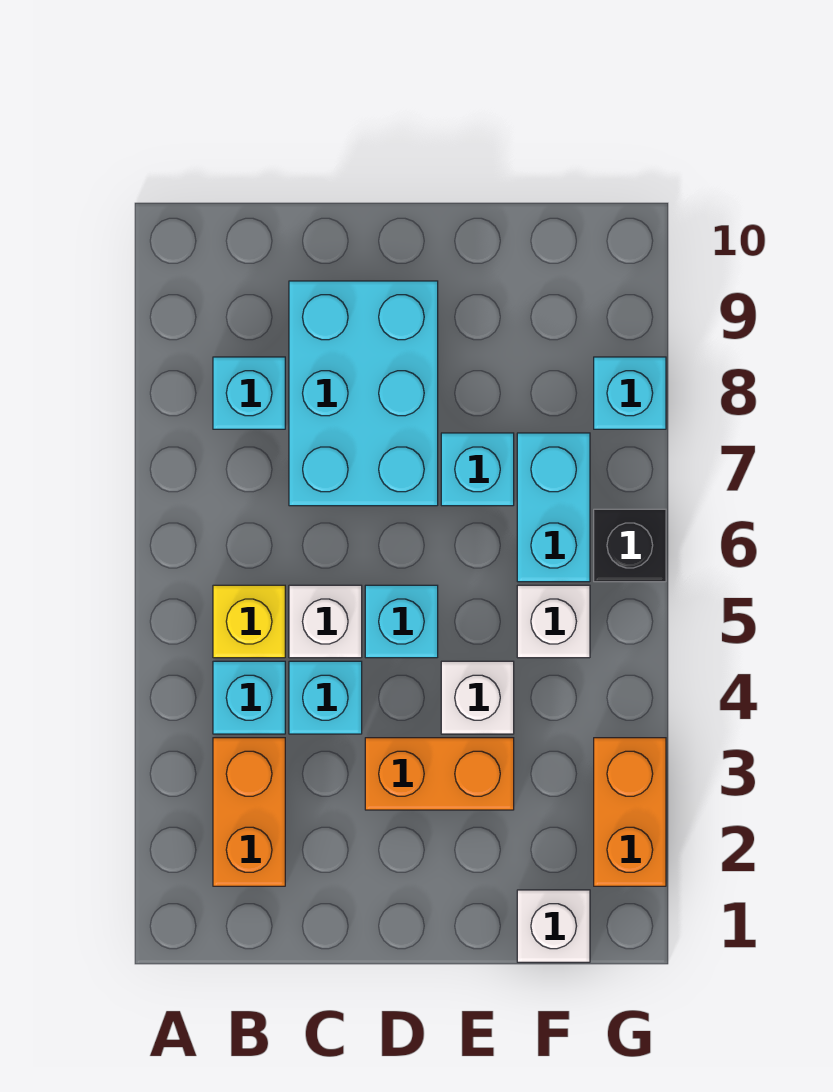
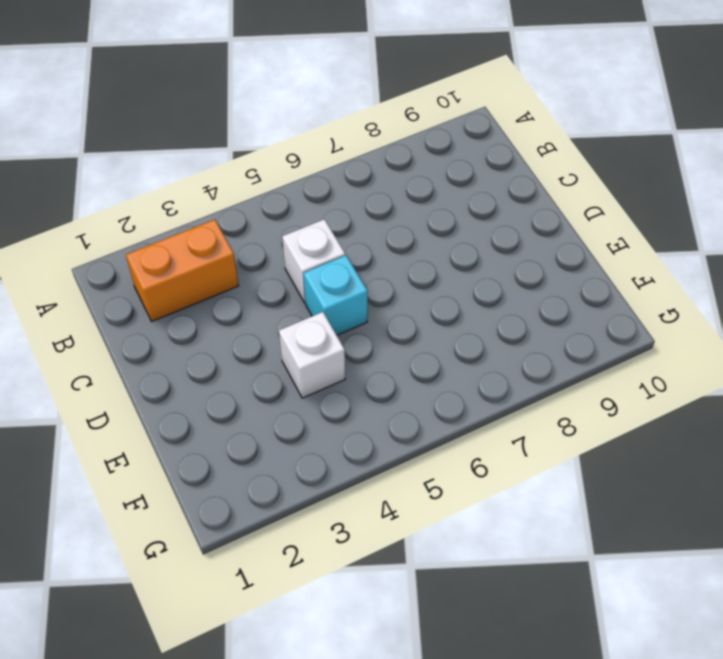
none -> cyan 1x1 brick [213,661,285,734]
none -> yellow 1x1 brick [213,585,285,658]
none -> cyan 1x1 brick [213,357,285,429]

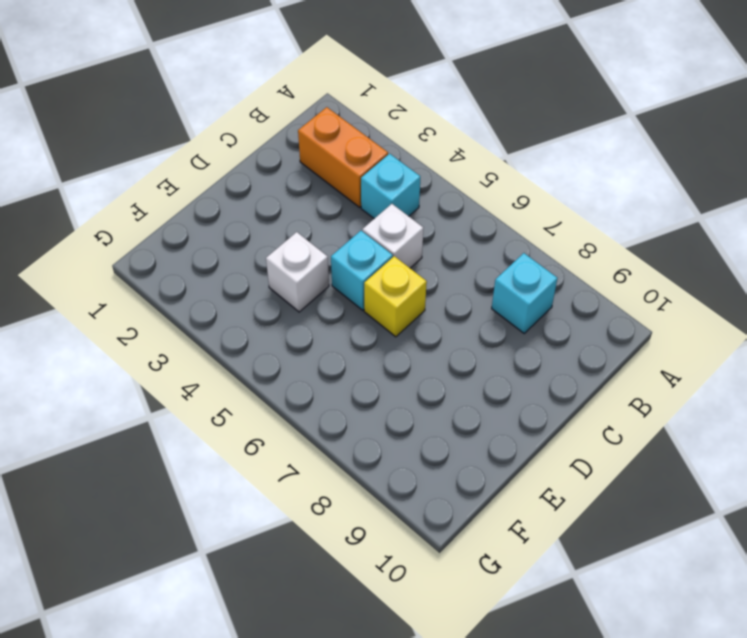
yellow 1x1 brick [364,256,427,337] -> yellow 1x1 brick moved to [213,585,285,658]
none -> cyan 1x1 brick [289,661,362,734]
none -> cyan 2x3 brick [289,281,438,506]
none -> orange 1x2 brick [365,738,514,810]

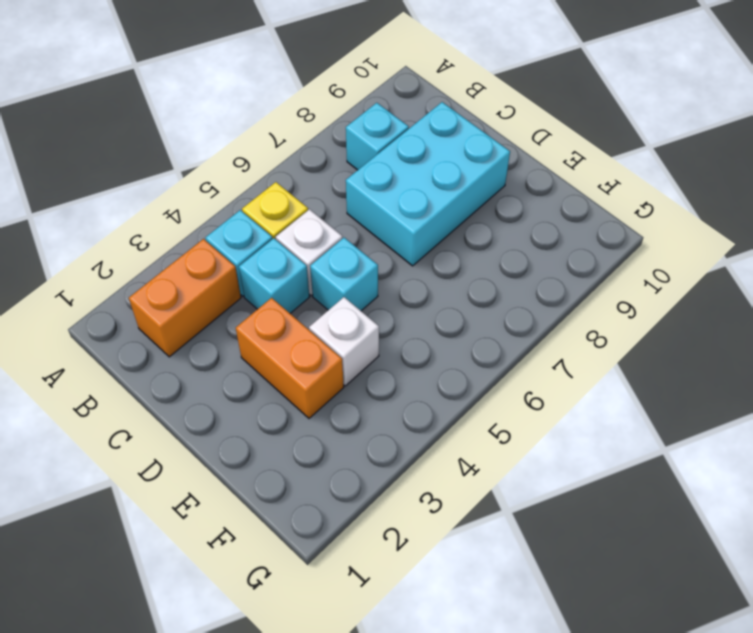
none -> cyan 1x1 brick [441,433,514,506]
none -> white 1x1 brick [517,890,590,962]
none -> white 1x1 brick [517,585,590,658]

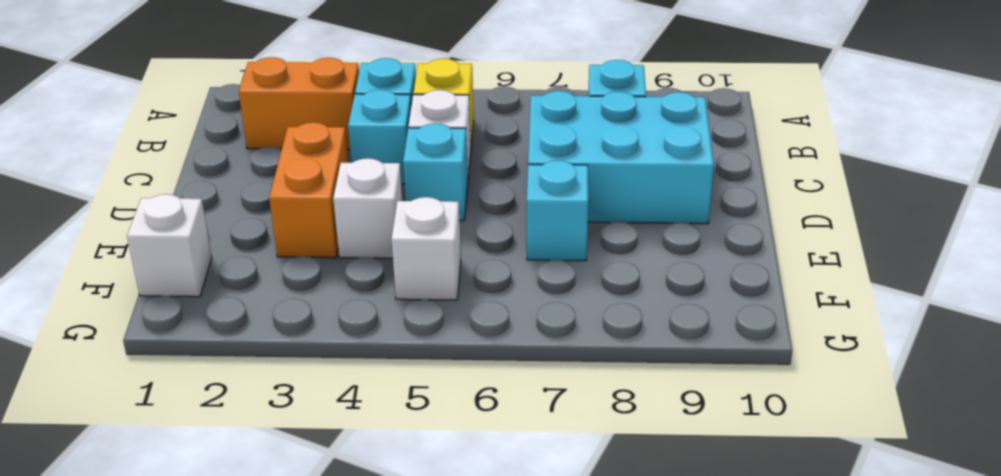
none -> cyan 1x2 brick [517,433,590,582]
none -> orange 1x2 brick [594,738,666,886]
none -> black 1x1 brick [594,509,666,582]

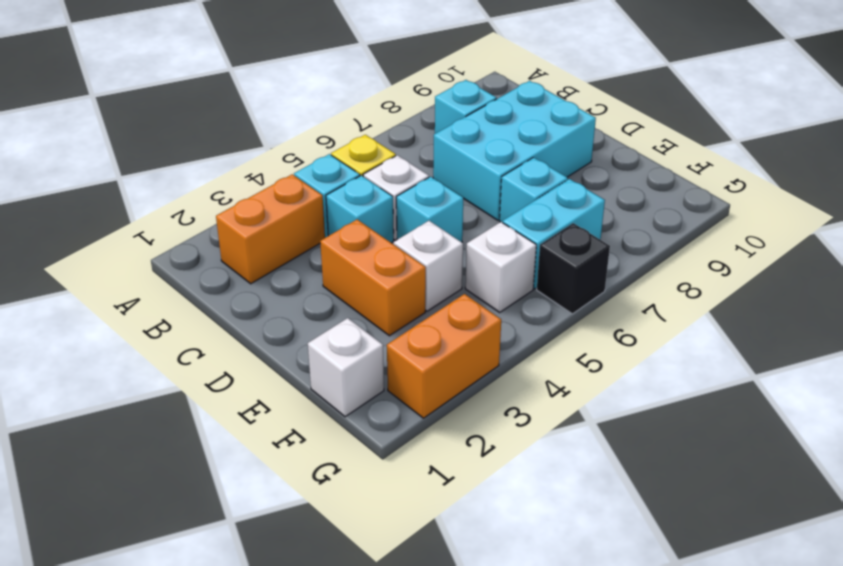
none -> cyan 1x1 brick [594,357,666,429]

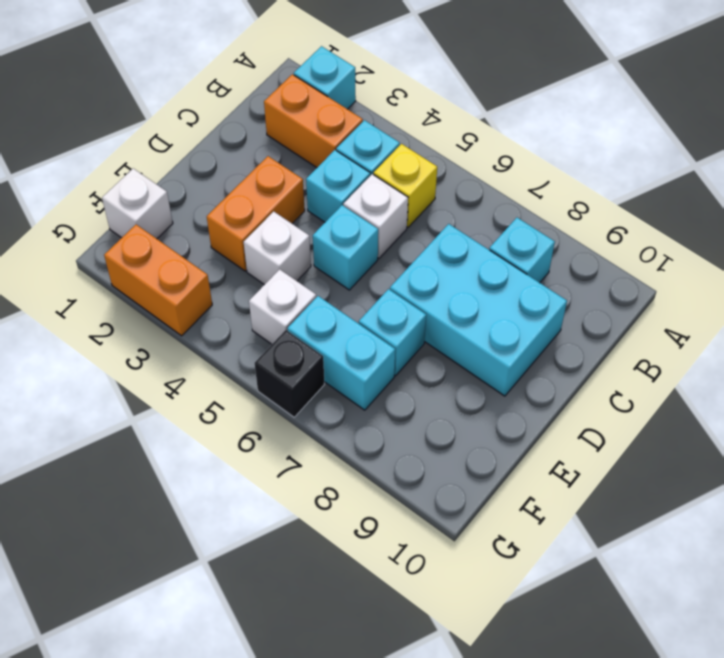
cyan 1x1 brick [294,46,356,109] -> cyan 1x1 brick moved to [594,357,666,429]

